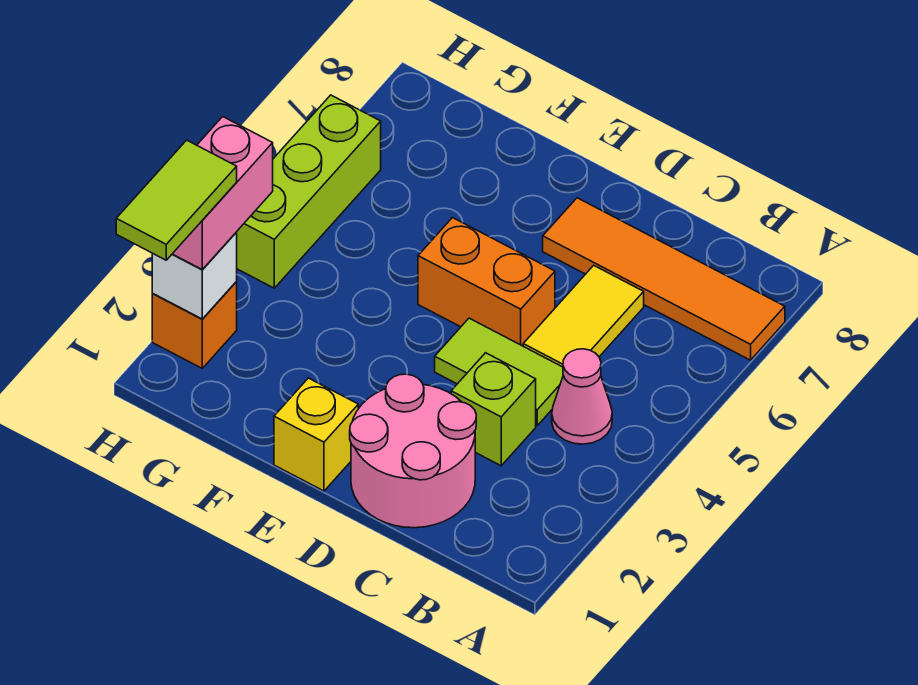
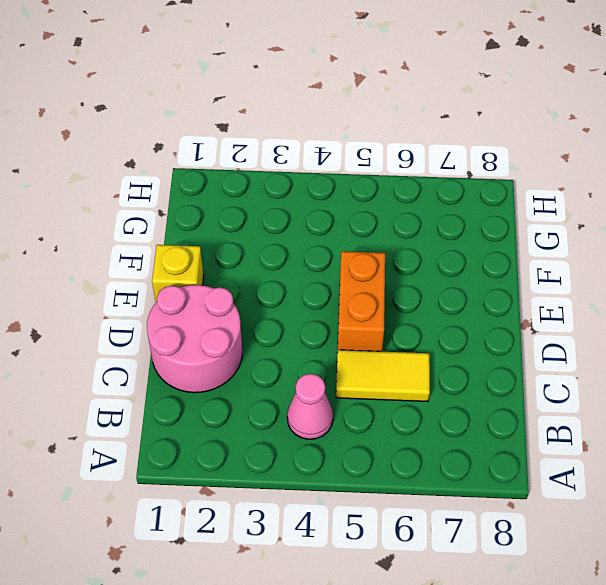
none -> orange 1x4 tile [543,198,785,360]
none -> lime 1x1 brick [451,353,536,466]
none -> lime 1x2 tile [435,318,563,425]

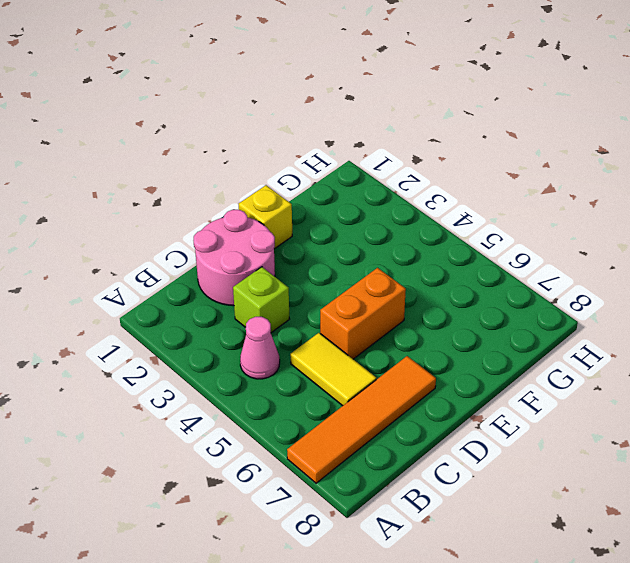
none -> lime 1x2 tile [435,318,563,425]
none -> orange 1x1 brick [152,282,237,368]
none -> lime 1x3 brick [237,95,381,288]

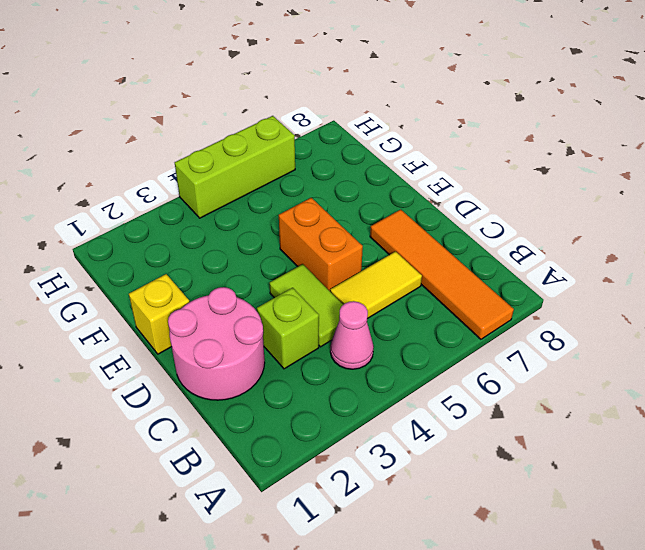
none -> orange 1x1 brick [152,282,237,368]
none -> white 1x1 brick [152,232,237,319]
none -> pink 1x2 brick [173,117,273,270]

